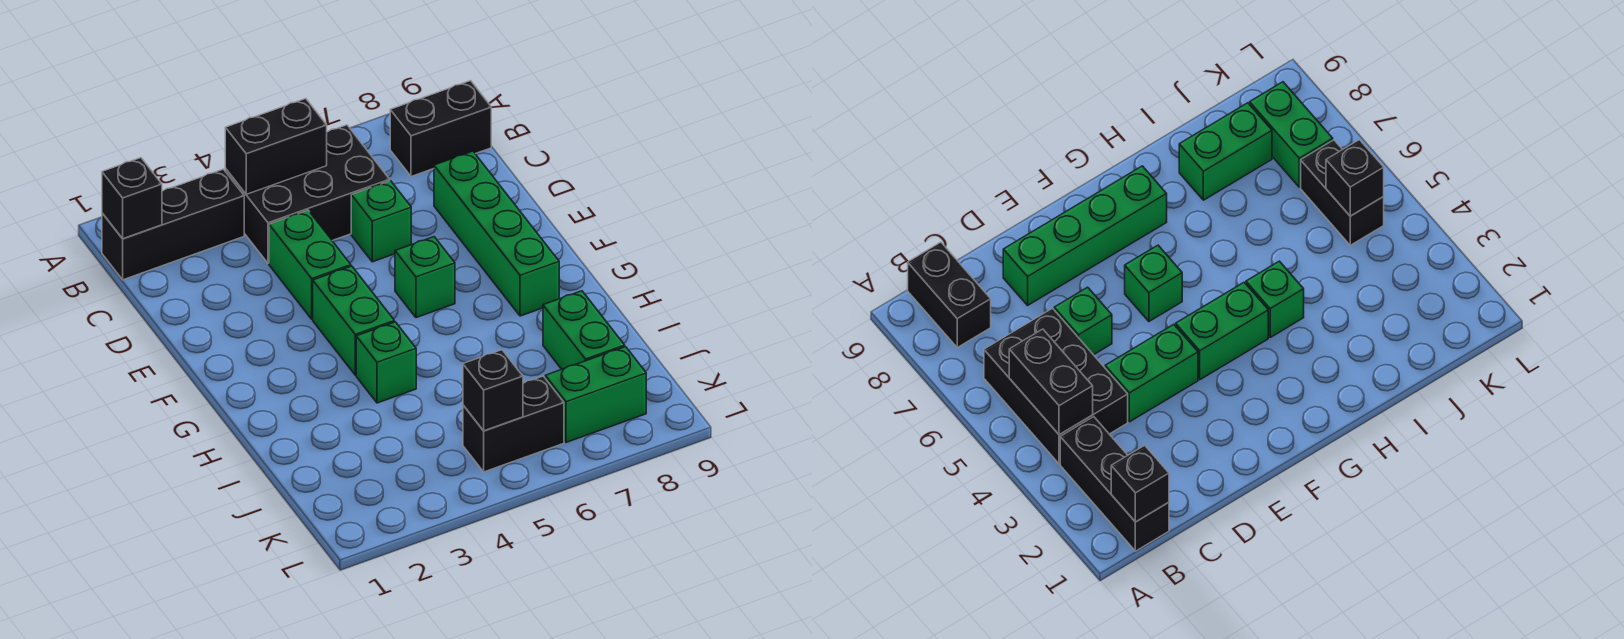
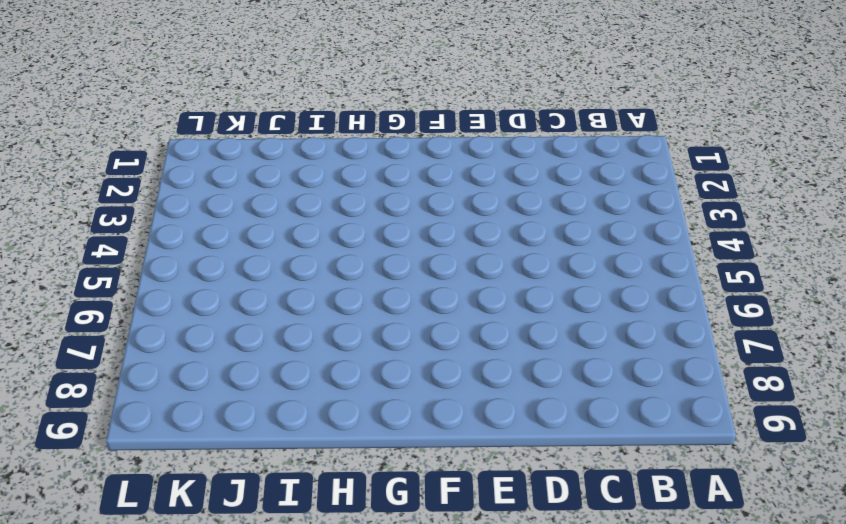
none -> black 1x3 brick [102,169,244,280]
none -> black 2x3 brick [225,125,390,263]
none -> black 1x2 brick [390,81,491,176]

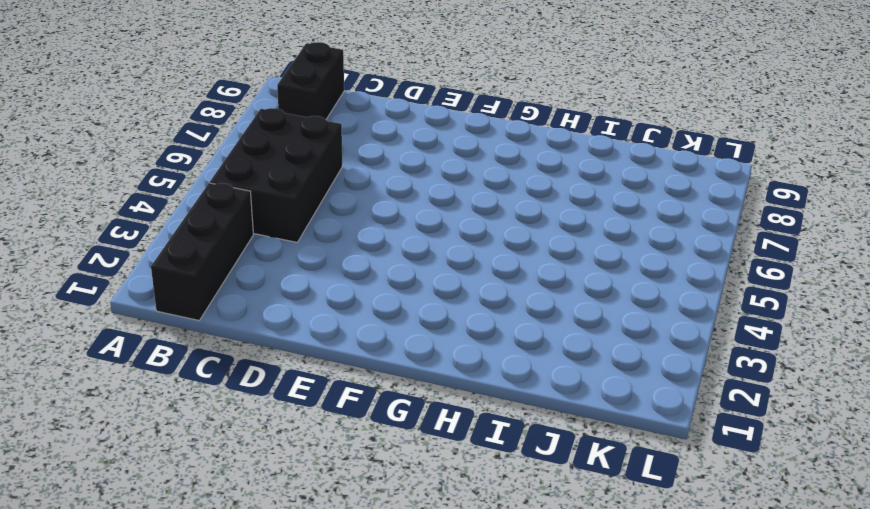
none -> green 1x2 brick [269,210,351,319]
none -> green 1x1 brick [351,181,411,262]
none -> green 1x4 brick [434,151,559,316]

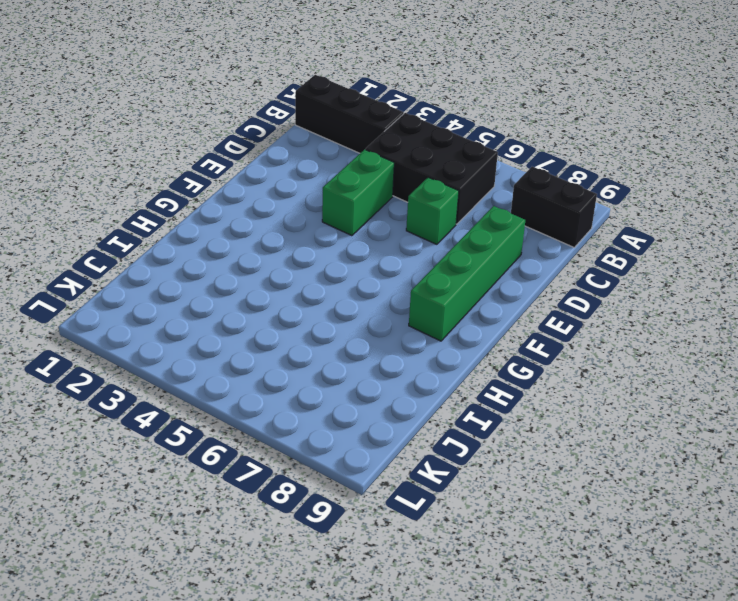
none -> green 1x2 brick [313,266,394,375]
none -> green 1x1 brick [395,237,455,318]
none -> green 1x1 brick [356,322,416,403]

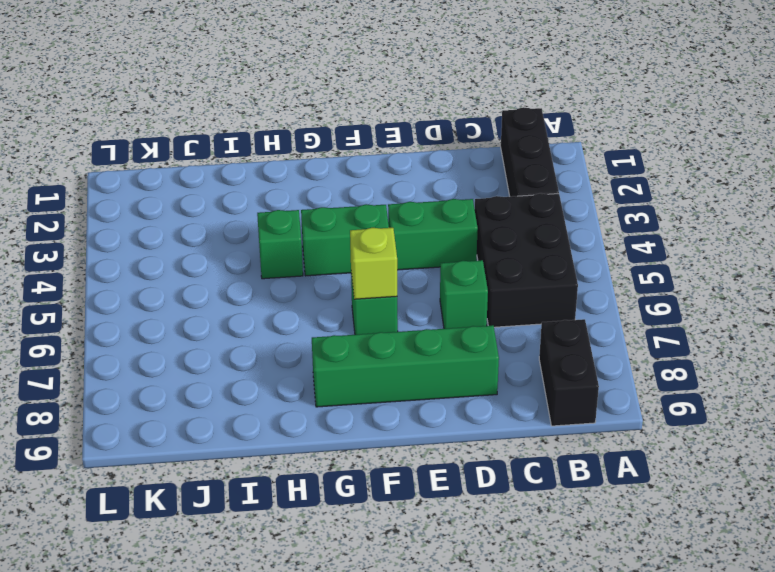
lime 1x1 brick [350,228,397,299] -> none
none -> green 1x2 brick [543,291,625,369]
none -> black 1x2 brick [463,376,564,472]
none -> green 1x2 brick [545,347,646,442]

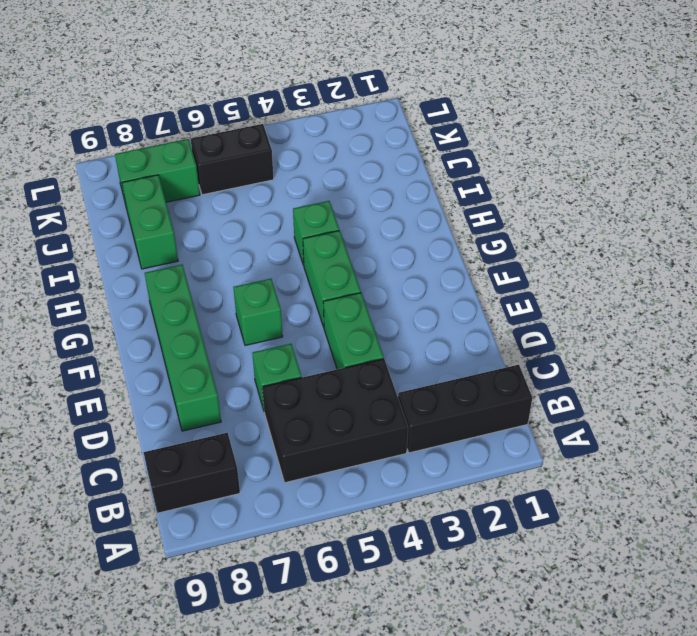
none -> black 1x1 brick [102,158,162,239]
none -> black 1x2 brick [225,99,327,194]
none -> black 1x1 brick [463,350,523,431]

